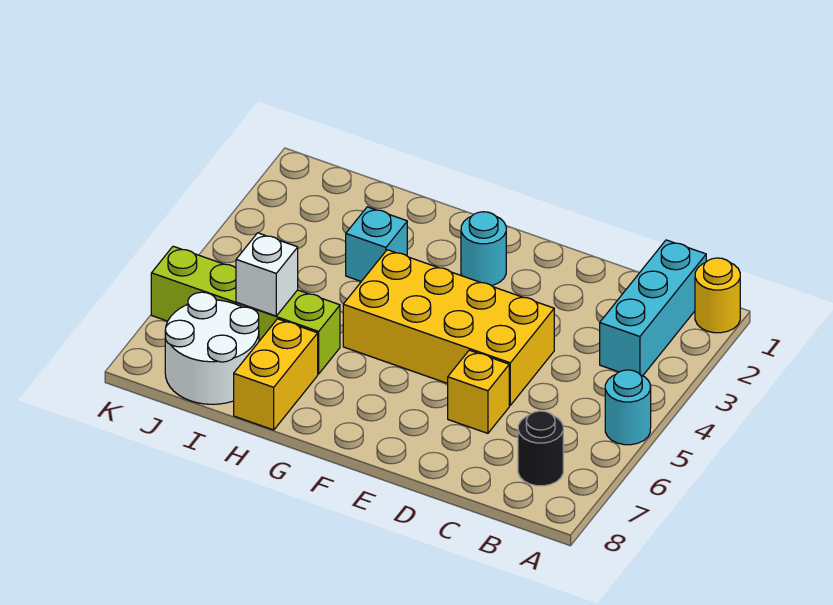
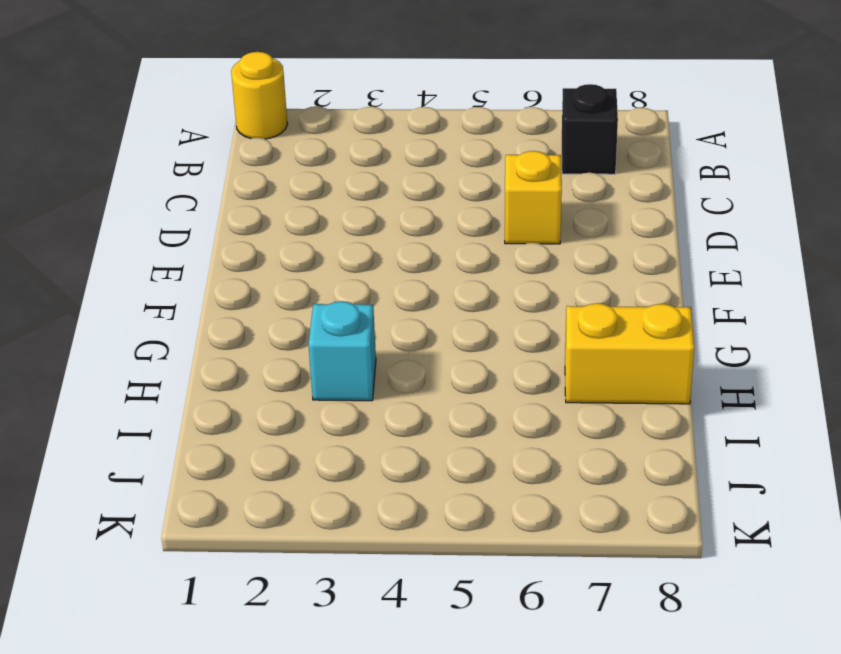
black 1x1 brick [562,84,618,174] -> black 1x1 round brick [518,411,563,486]
none -> cyan 1x1 round brick [605,370,651,445]
none -> cyan 1x3 brick [600,240,706,376]
none -> yellow 2x4 brick [343,250,554,405]

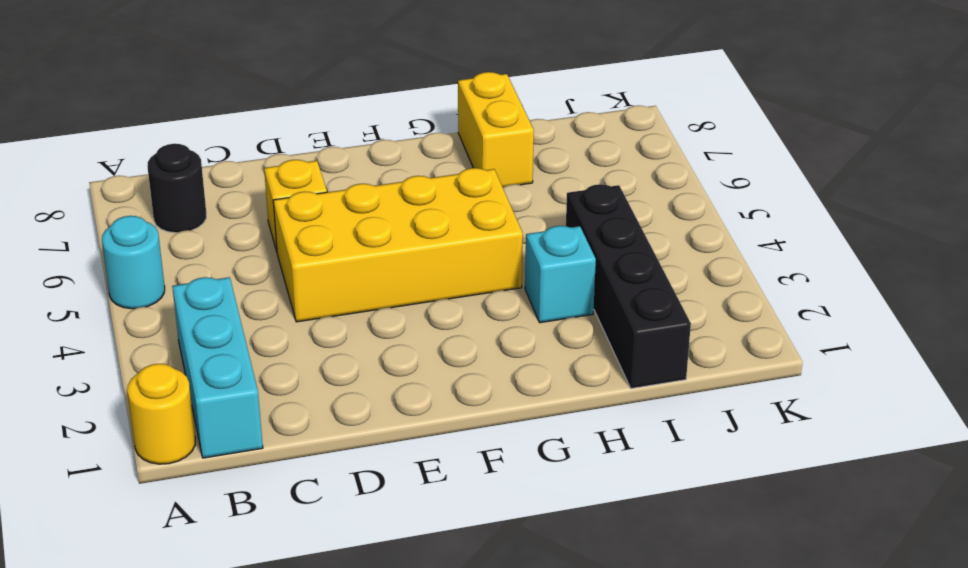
black 1x4 brick [566,184,691,389] -> none
none -> cyan 1x1 round brick [461,212,506,286]
none -> lime 1x4 brick [151,246,340,374]
none -> white 2x2 round brick [165,292,259,404]

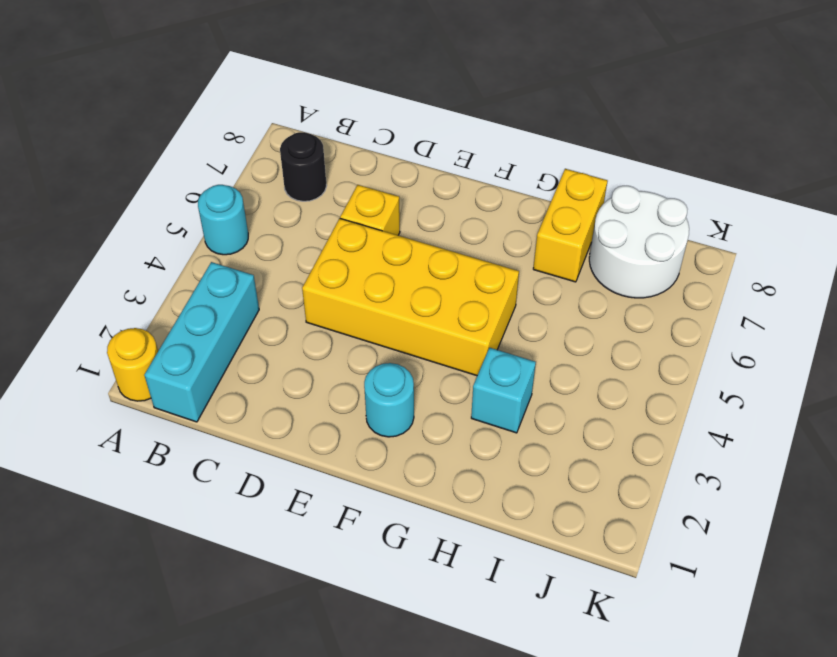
none -> lime 1x4 brick [151,246,340,374]
none -> white 1x1 brick [236,233,298,316]

